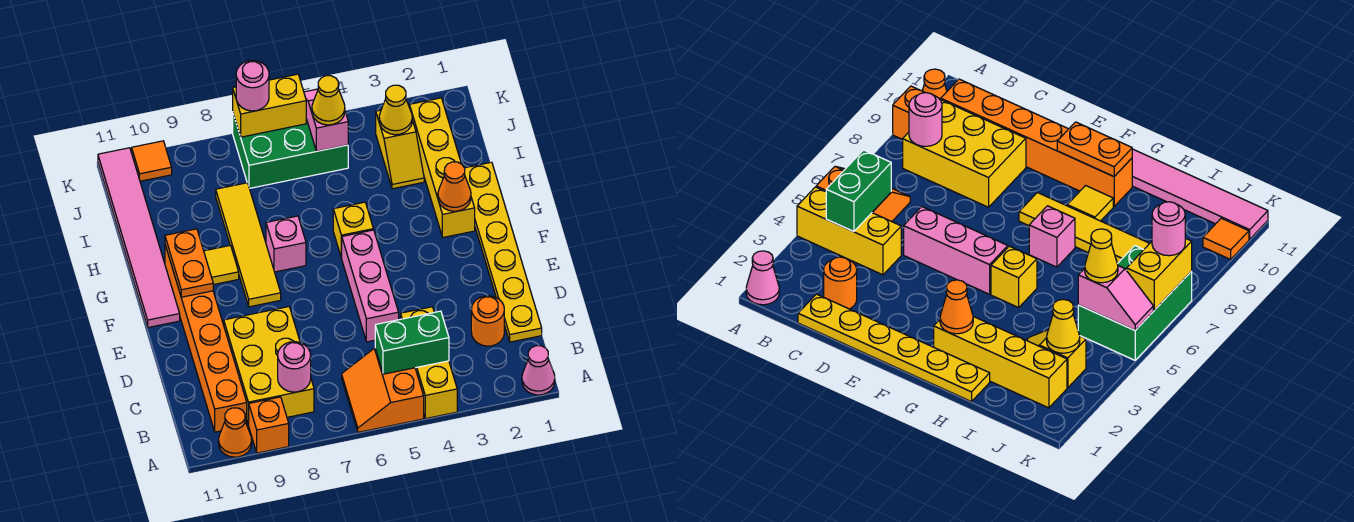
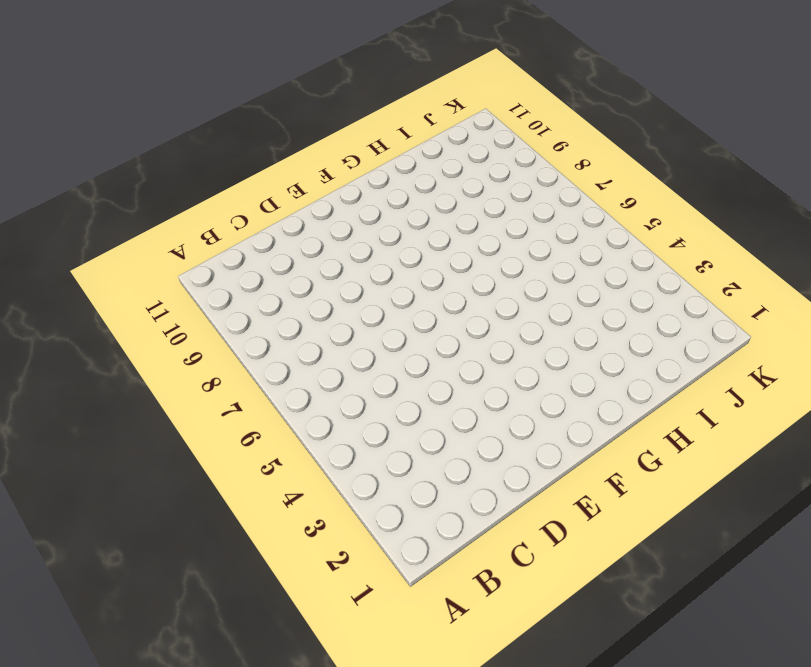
none -> pink 1x1 cone [522,346,555,395]
none -> yellow 1x3 brick [401,307,457,419]
none -> orange 2x2 slope [342,348,424,432]

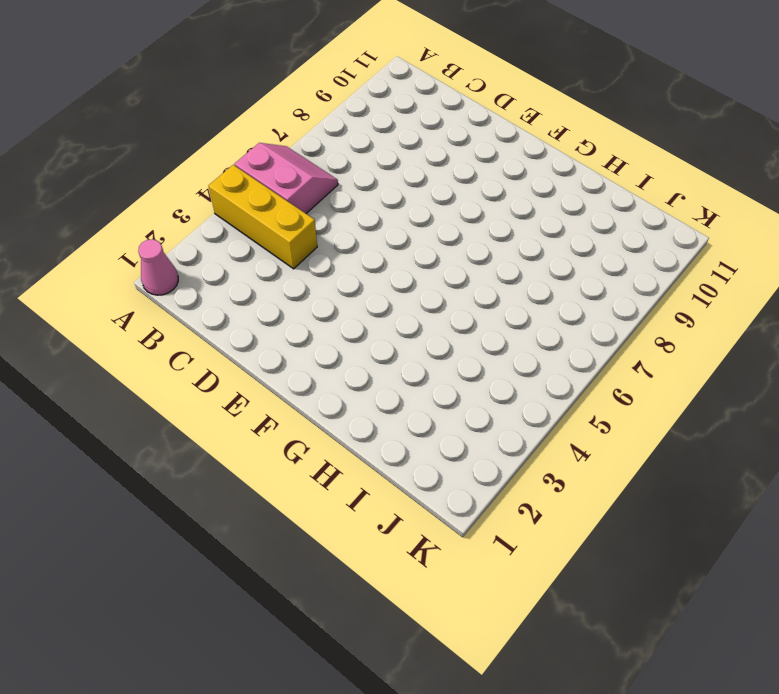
pink 2x2 slope [235,143,338,213] -> orange 2x2 slope [342,348,424,432]
none -> orange 1x1 brick [249,397,289,453]
none -> orange 1x1 cone [219,408,252,457]
none -> yellow 2x3 brick [224,307,314,425]

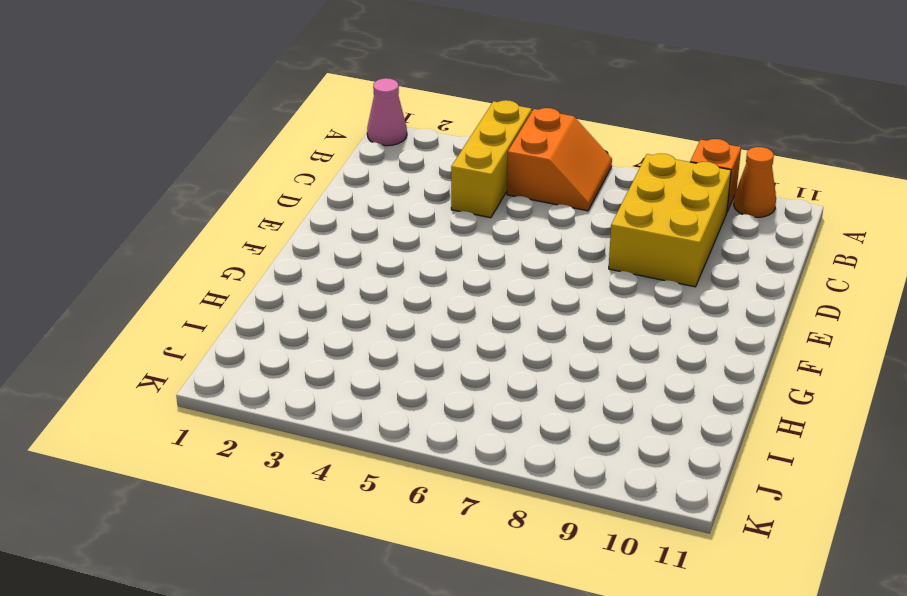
none -> orange 1x6 brick [165,245,247,432]
none -> yellow 1x6 plate [465,162,542,342]
none -> orange 1x1 round brick [471,296,504,346]

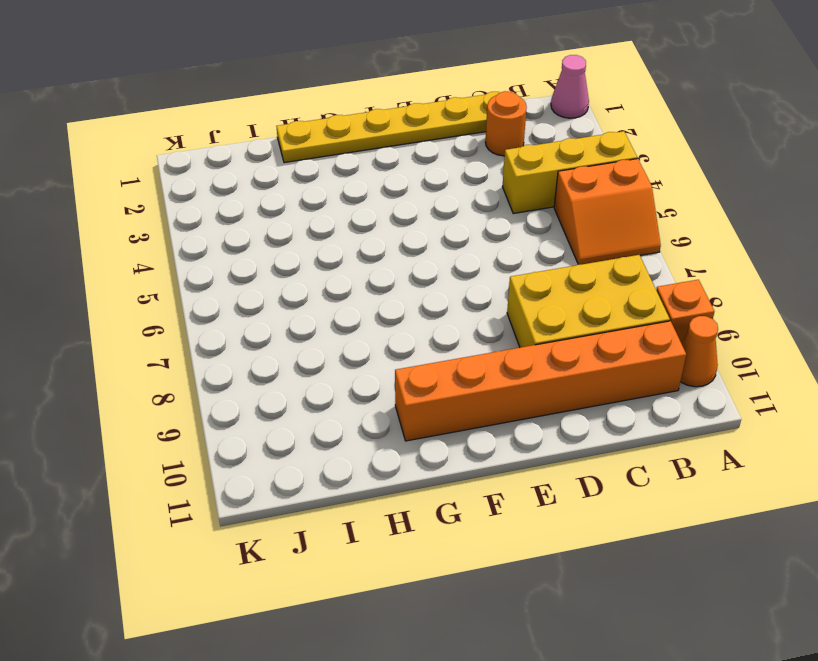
none -> pink 1x3 brick [342,230,399,342]
none -> yellow 1x4 tile [216,183,281,307]
none -> pink 1x6 tile [98,148,180,328]

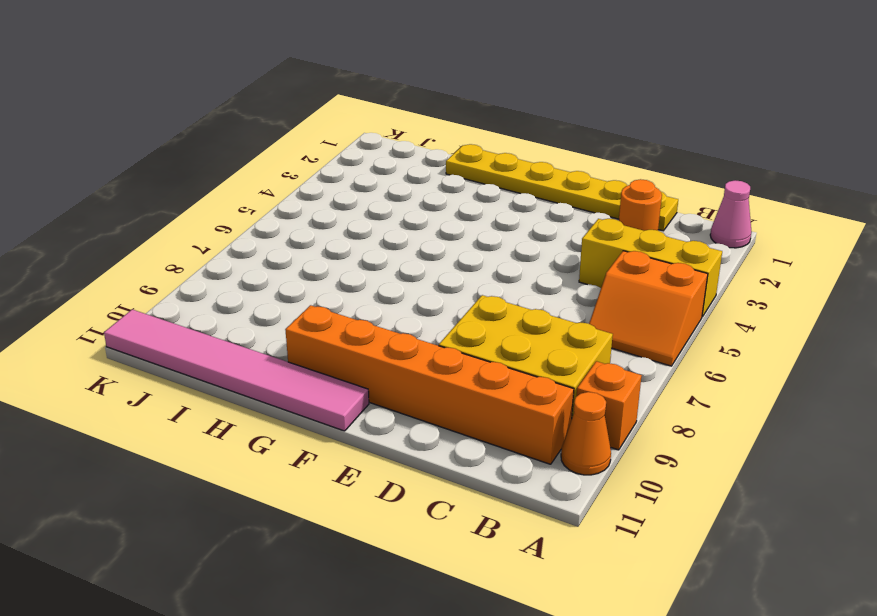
none -> pink 1x3 brick [342,230,399,342]
none -> yellow 1x4 tile [216,183,281,307]
none -> yellow 1x4 brick [409,98,475,237]

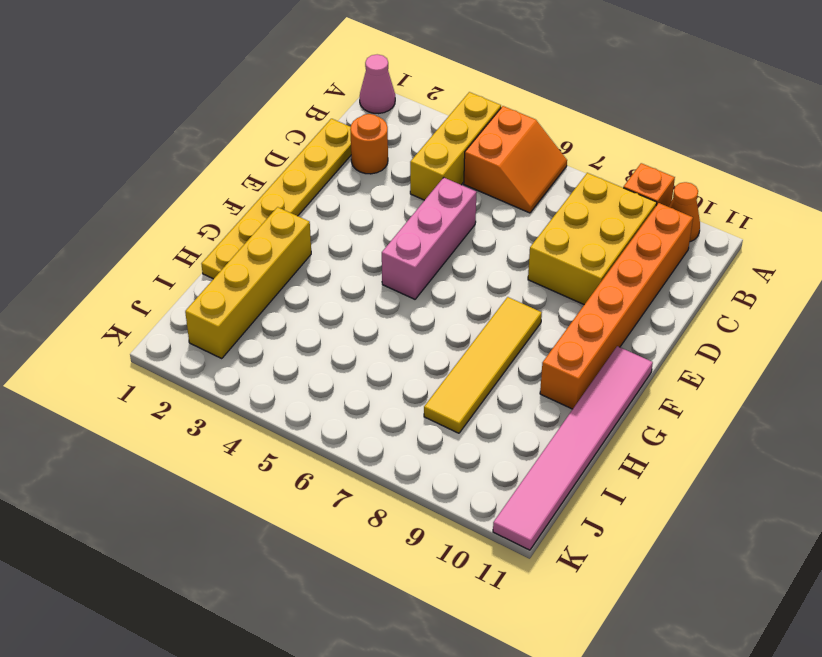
none -> yellow 1x1 brick [333,202,373,258]
none -> pink 1x1 brick [266,216,306,272]
none -> yellow 1x1 tile [204,245,239,285]

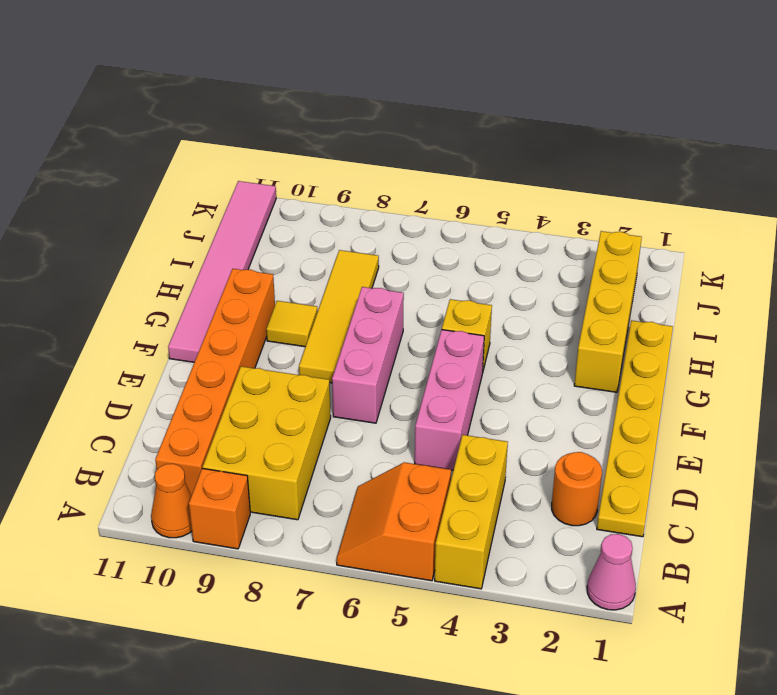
pink 1x3 brick [332,287,404,423] -> pink 1x1 brick [266,216,306,272]
none -> yellow 1x2 slope [376,110,424,189]
none -> green 2x3 brick [233,114,348,188]
none -> orange 1x1 tile [132,141,172,181]

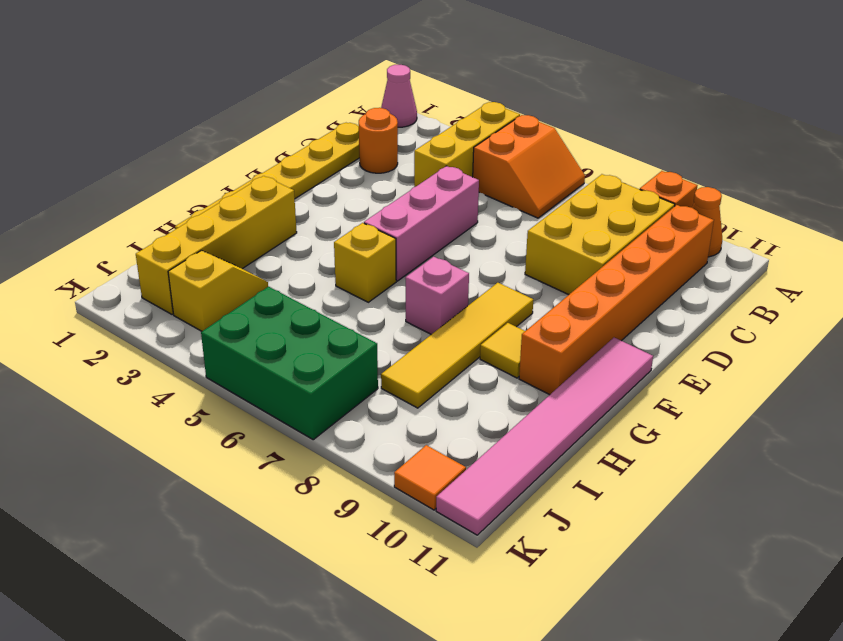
none -> green 1x2 brick [375,311,449,374]
none -> pink 1x1 round brick [278,342,311,392]
none -> orange 1x2 plate [165,229,213,297]

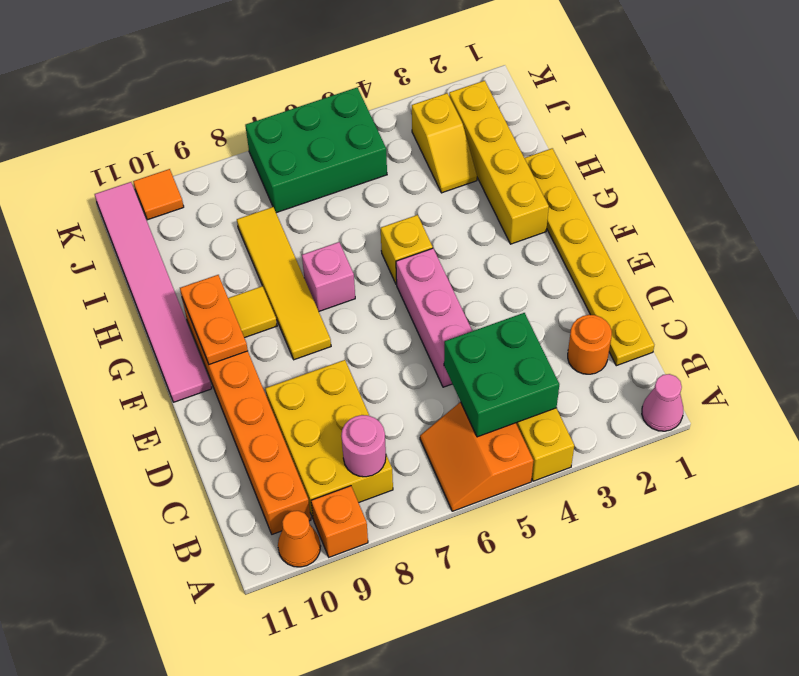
green 2x2 brick [444,313,559,437] -> green 1x2 brick [375,311,449,374]
none -> orange 1x1 cone [438,162,471,211]
none -> yellow 1x1 cone [379,85,412,135]
none -> pink 1x2 slope [304,89,348,151]

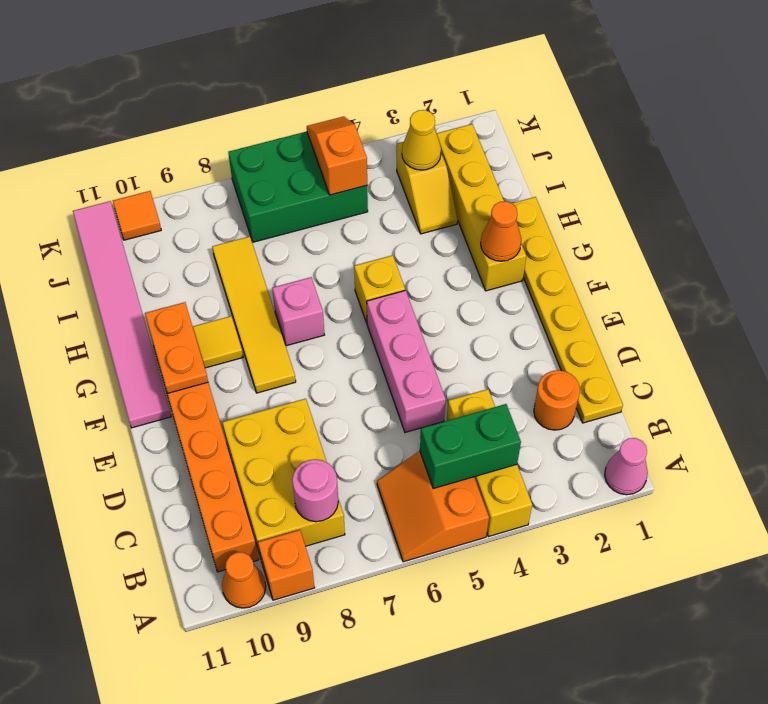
orange 1x2 slope [307,116,367,195] -> pink 1x2 slope [304,89,348,151]
none -> yellow 1x2 brick [233,74,306,137]
none -> yellow 1x1 cone [312,76,345,125]
none -> pink 1x1 round brick [236,61,269,111]

